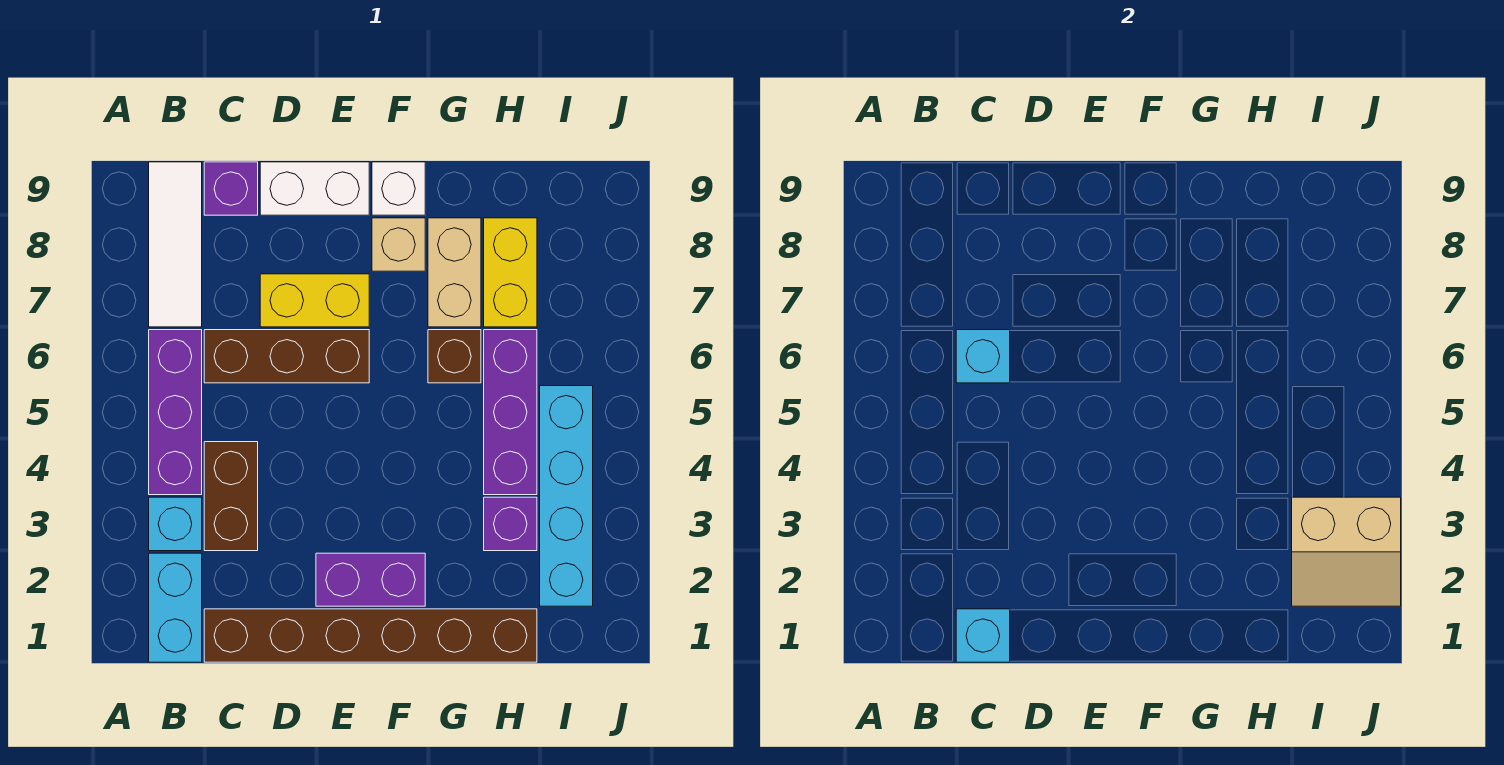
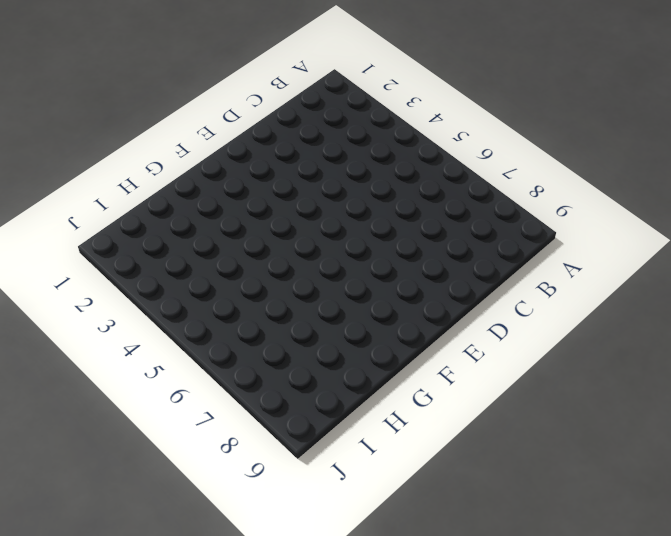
none -> cyan 1x2 brick [149,553,202,662]
none -> cyan 1x1 brick [149,497,202,551]
none -> purple 1x3 brick [149,330,202,495]

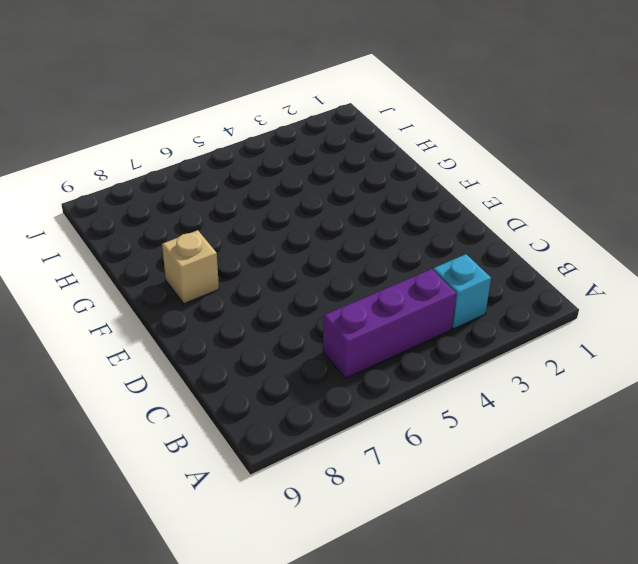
none -> cyan 1x2 brick [149,553,202,662]
none -> white 1x3 tile [149,162,202,327]
none -> brown 1x6 brick [204,609,537,662]

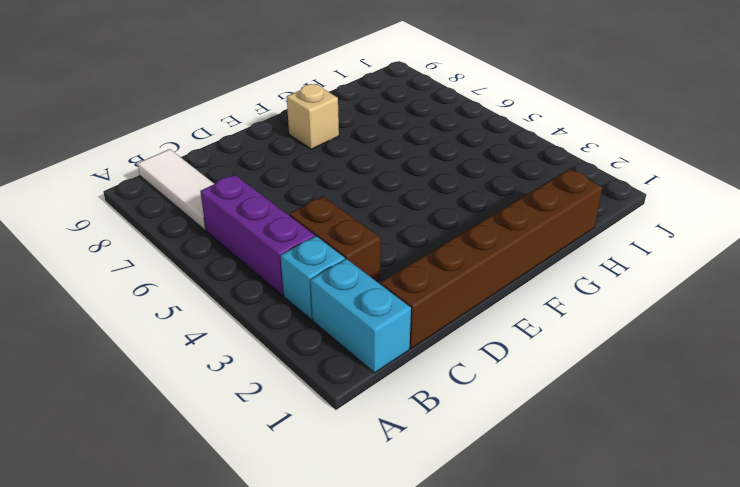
none -> brown 1x3 brick [204,330,369,383]
none -> purple 1x1 brick [204,162,258,215]
none -> yellow 1x2 brick [260,274,369,327]

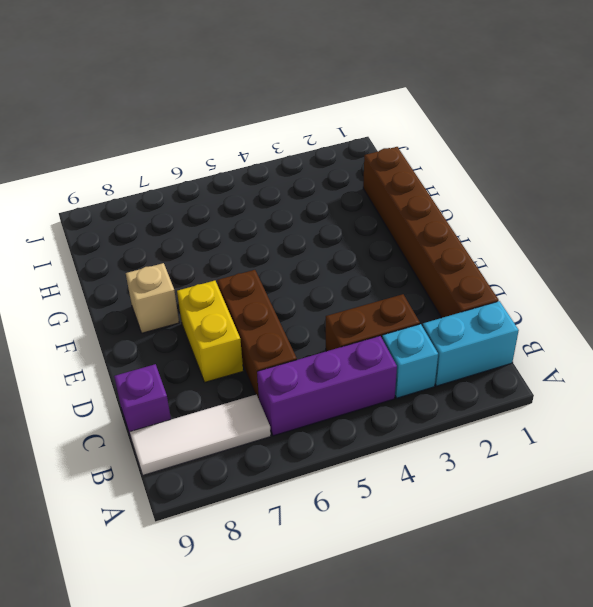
none -> white 1x2 brick [260,162,369,215]
none -> purple 1x2 brick [316,553,425,606]
none -> white 1x1 brick [372,162,425,215]

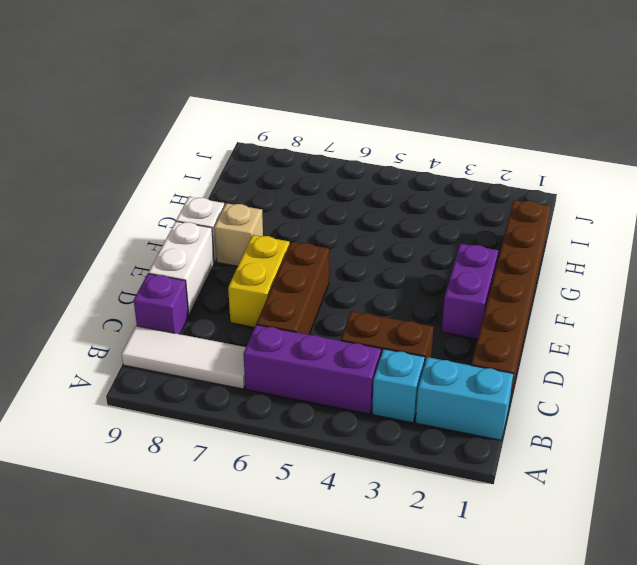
none -> brown 1x1 brick [428,330,481,383]
none -> tan 1x2 brick [428,218,481,327]
none -> purple 1x1 brick [484,497,537,551]

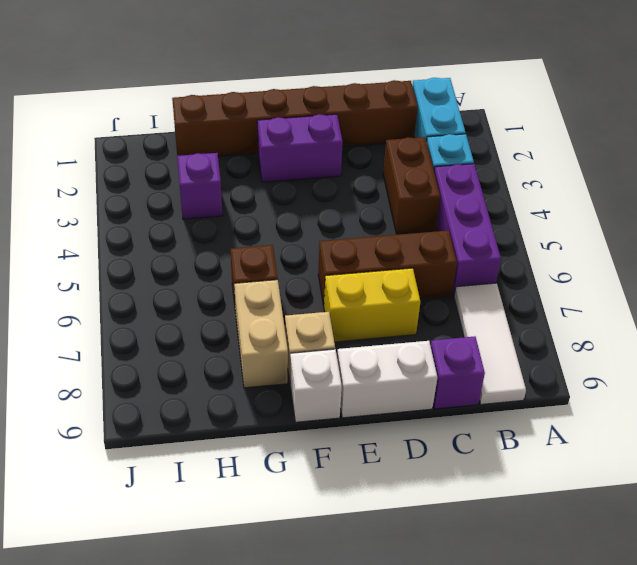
none -> purple 1x3 brick [484,330,537,495]
none -> yellow 1x2 brick [484,218,537,327]
none -> cyan 1x4 brick [540,386,593,606]

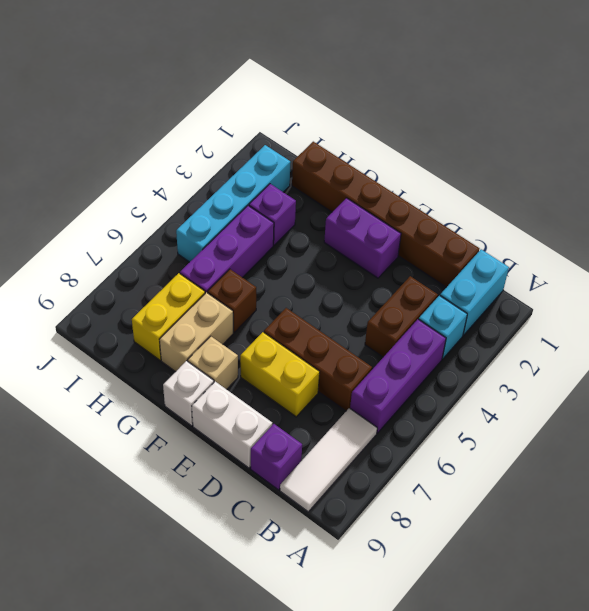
none -> cyan 1x1 brick [956,609,1010,662]
none -> cyan 1x1 brick [956,330,1010,383]
none -> tan 2x2 slope [1292,497,1401,606]

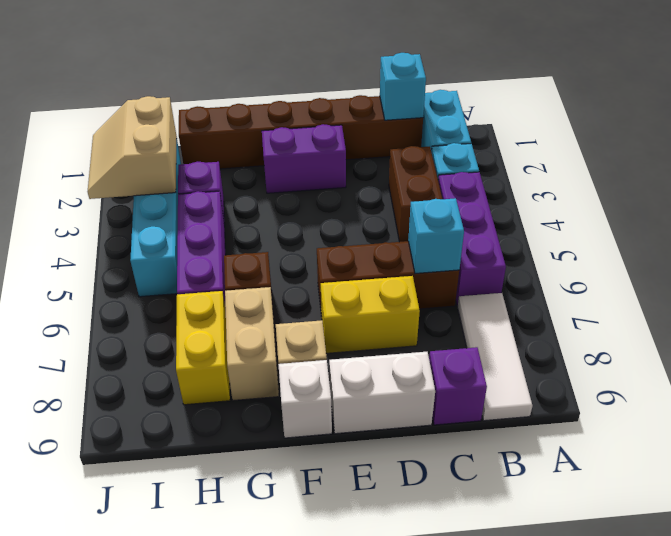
tan 2x2 slope [87,96,177,199] -> tan 2x2 slope turned to [1292,497,1401,606]

